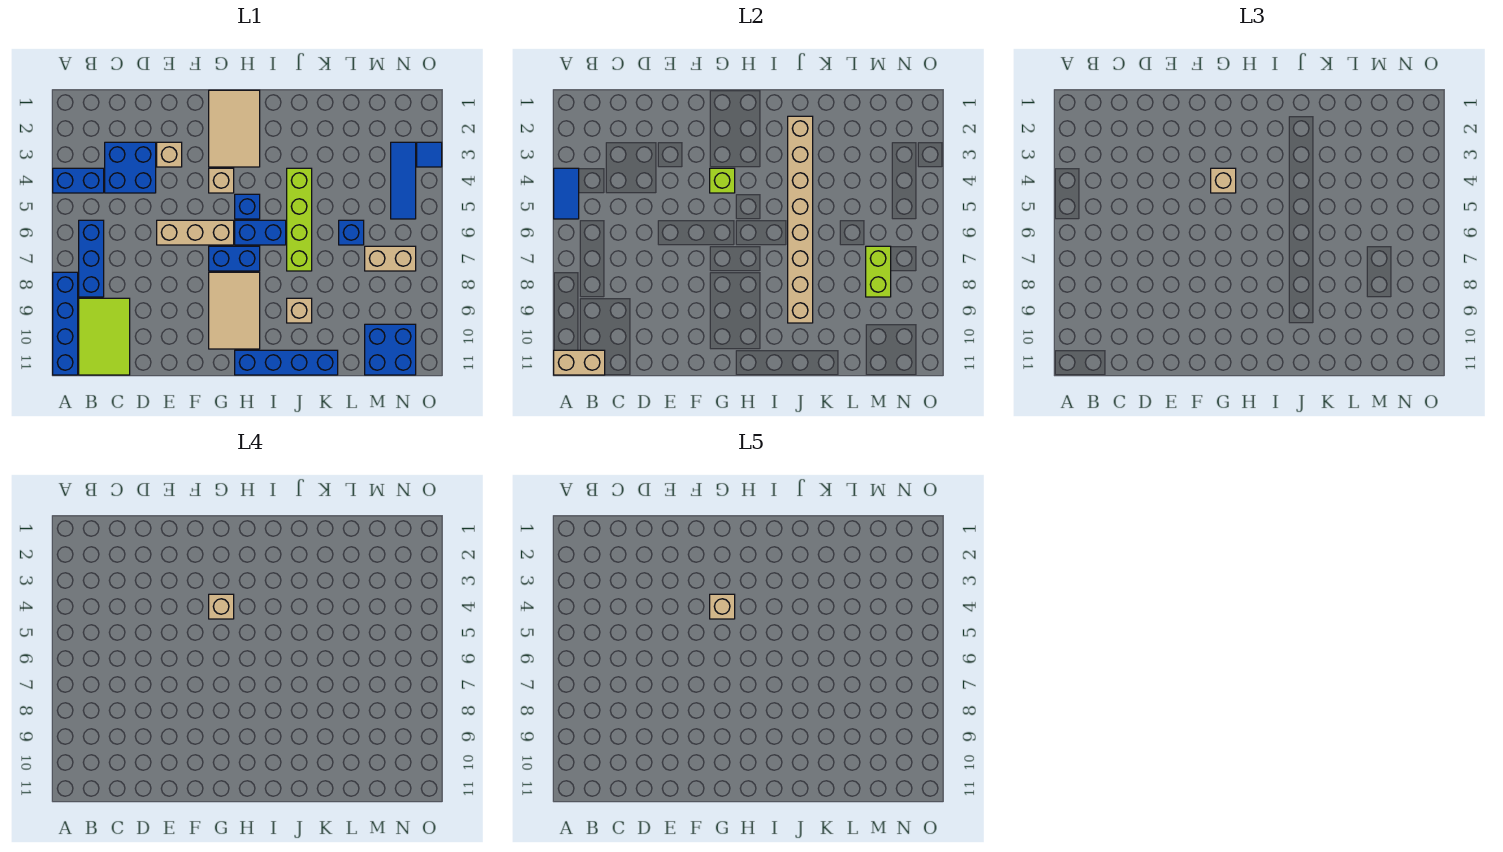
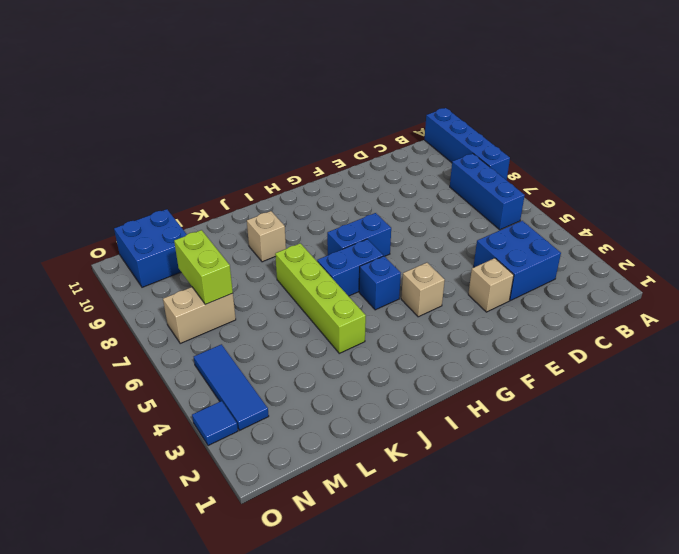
none -> blue 1x2 brick [53,168,104,193]
none -> lime 2x3 tile [79,298,130,375]
none -> tan 1x3 brick [157,220,234,245]

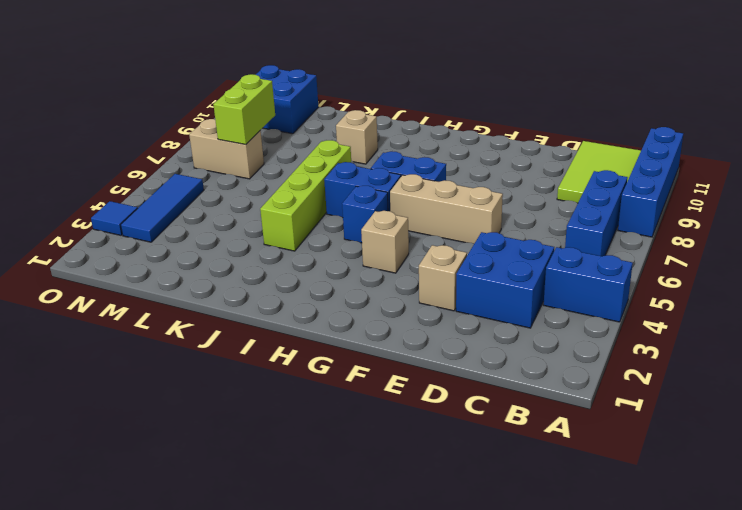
none -> tan 2x3 tile [209,90,260,167]
none -> tan 2x3 tile [209,272,260,349]
none -> blue 1x4 brick [235,350,338,375]

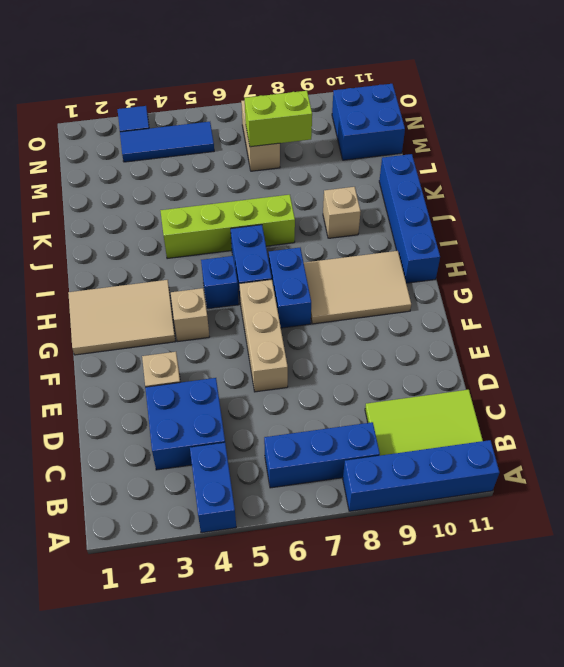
none -> blue 1x1 brick [339,220,364,245]
none -> blue 1x2 tile [554,168,579,219]
none -> tan 1x2 brick [554,350,605,375]

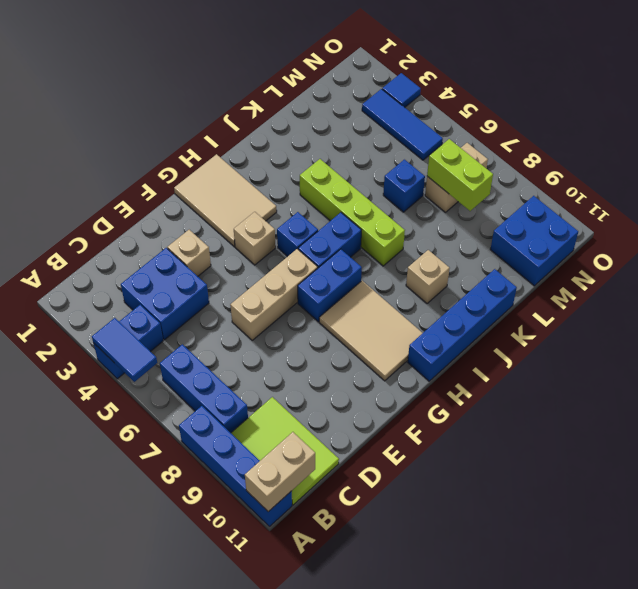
none -> lime 1x1 brick [710,168,735,193]
none -> tan 1x8 brick [788,116,813,323]
none -> tan 1x1 brick [1211,168,1236,193]

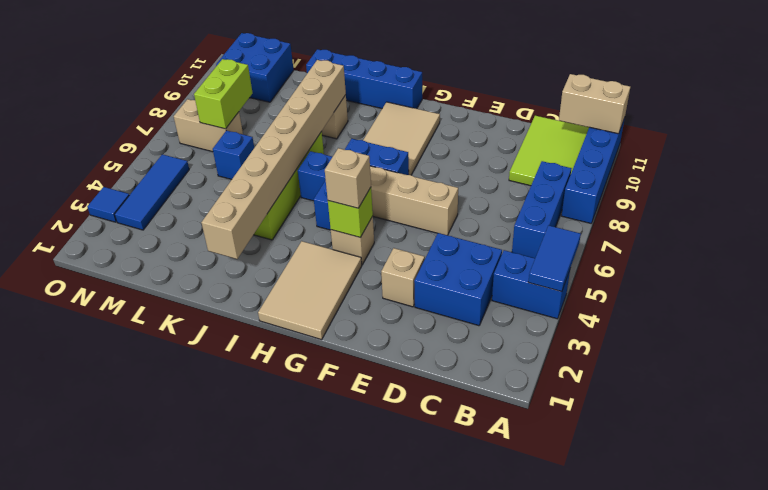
none -> tan 1x1 brick [209,594,234,619]
none -> tan 1x1 brick [710,594,735,619]

